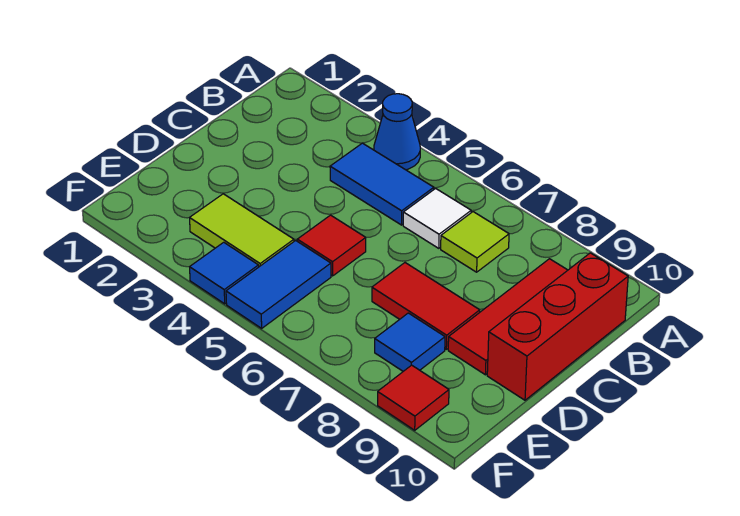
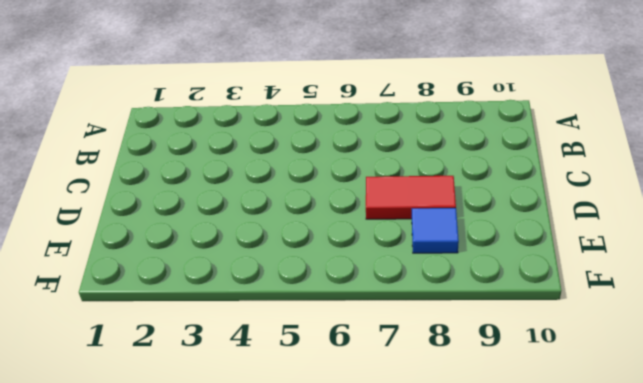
none -> blue 1x1 cone [374,94,420,170]
none -> blue 1x2 tile [330,143,434,225]
none -> white 1x1 tile [403,188,471,248]

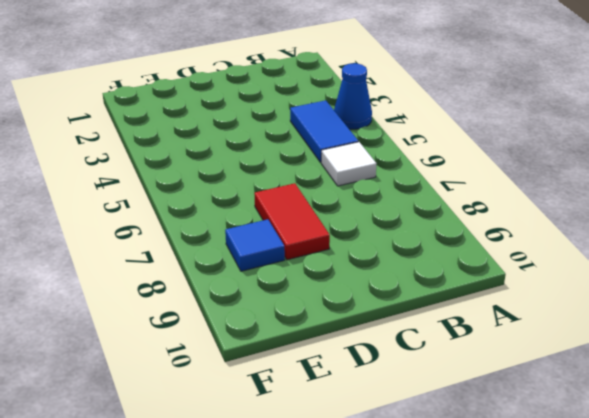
none -> lime 1x1 tile [441,212,509,272]
none -> red 1x3 tile [448,259,568,375]
none -> red 1x3 brick [487,253,628,400]

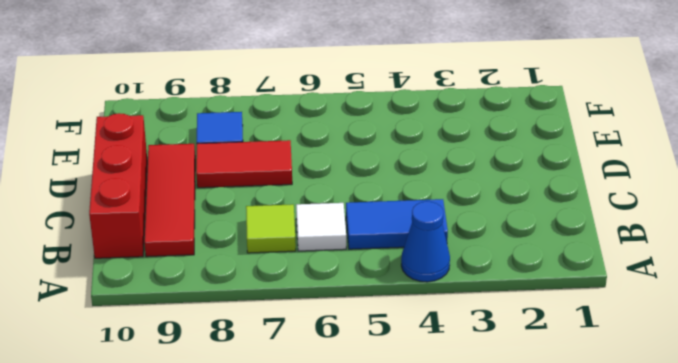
none -> red 1x1 tile [297,215,366,276]
none -> lime 1x2 tile [190,194,294,267]
none -> blue 1x2 tile [226,241,331,328]

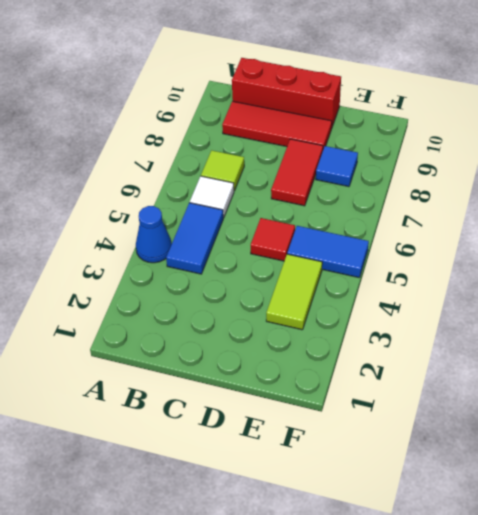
none -> blue 1x1 tile [190,242,259,304]
none -> red 1x1 tile [378,365,449,430]

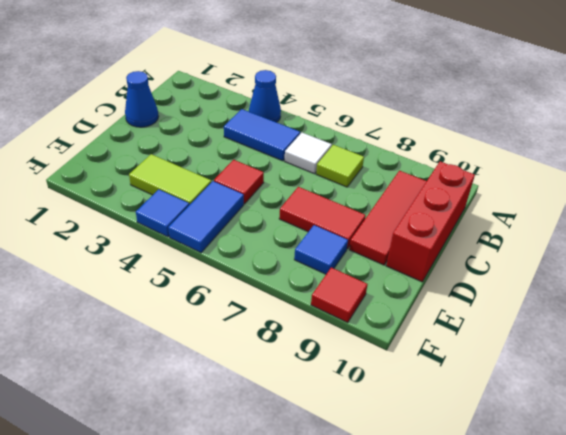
blue 1x1 cone [125,71,159,127] -> none

